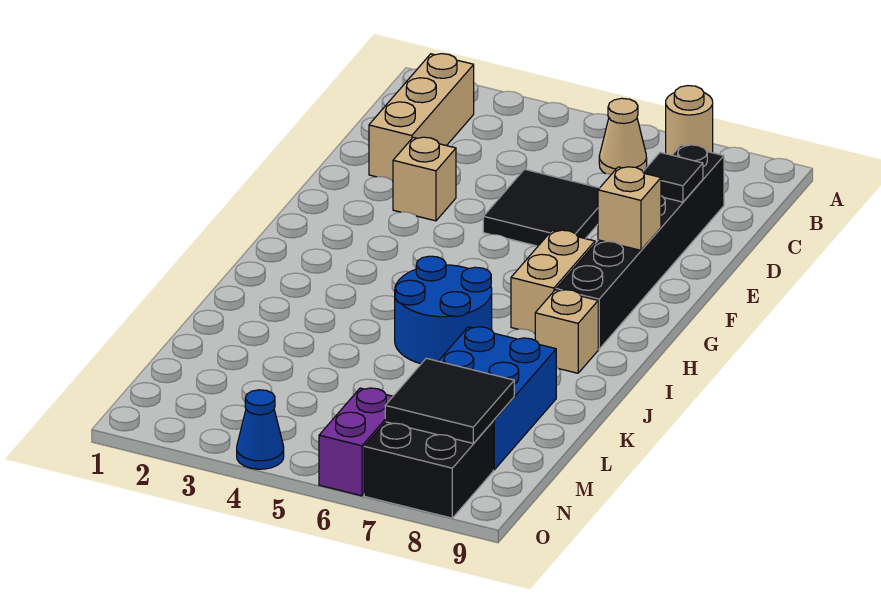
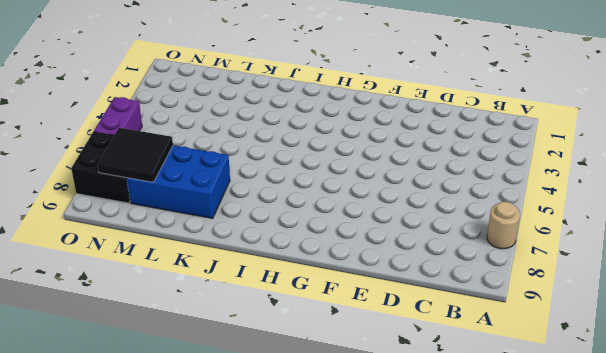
purple 1x2 brick [94,97,142,135] -> purple 1x2 brick turned to [319,388,393,496]
none -> tan 1x3 brick [369,54,474,181]
none -> tan 1x1 cone [599,98,647,175]
none -> black 1x6 brick [556,145,724,349]

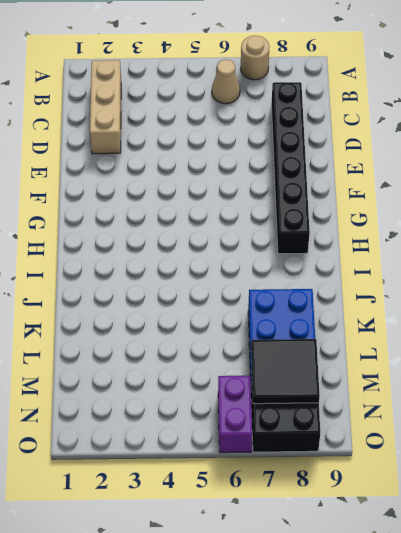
none -> black 2x2 tile [483,169,599,246]
none -> tan 1x1 brick [393,137,456,221]
none -> tan 1x2 brick [511,230,595,333]

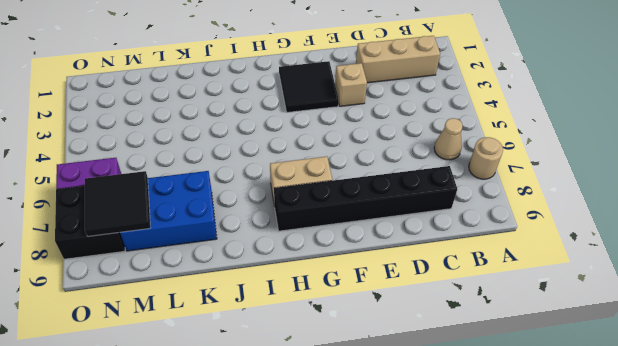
black 2x2 tile [279,61,339,112] -> black 2x2 tile moved to [483,169,599,246]
none -> blue 2x2 round brick [395,256,492,364]
none -> tan 1x1 brick [535,290,598,373]
none -> blue 1x1 cone [237,390,284,469]

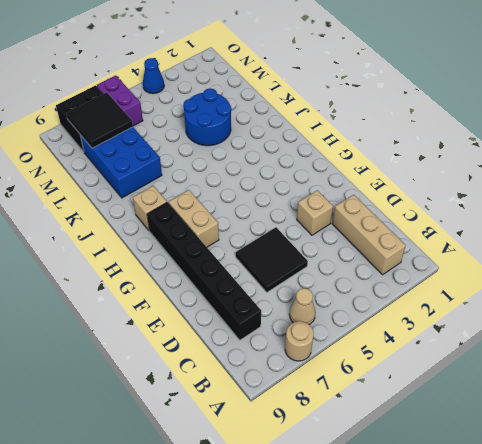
blue 2x2 round brick [183,88,231,146] -> blue 2x2 round brick moved to [395,256,492,364]
none -> black 1x1 tile [643,152,703,202]
none -> tan 1x1 brick [598,167,661,250]

